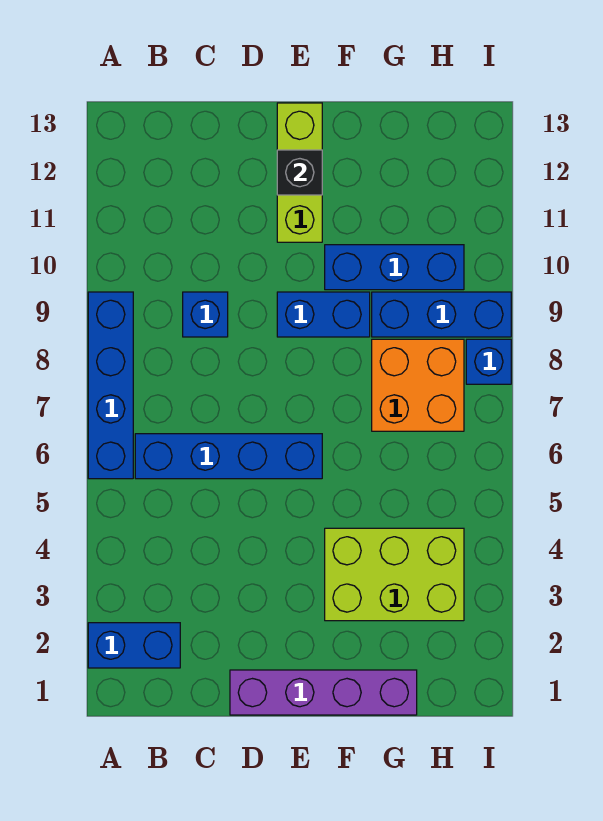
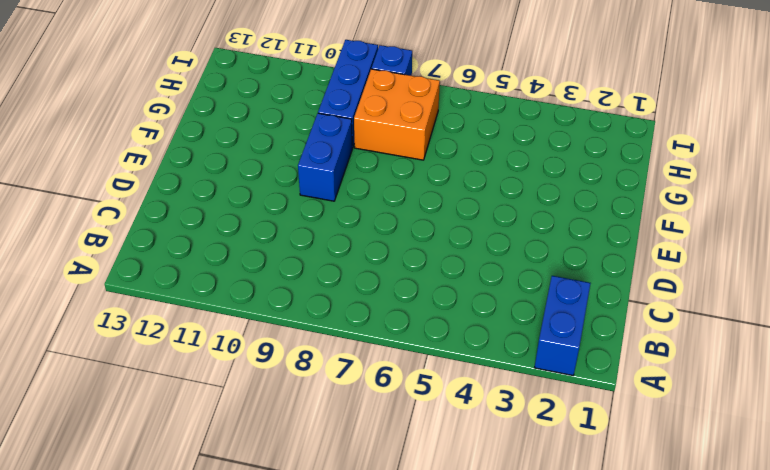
none -> blue 1x4 brick [88,292,133,479]
none -> blue 1x4 brick [135,434,322,479]
none -> blue 1x1 brick [183,292,228,337]

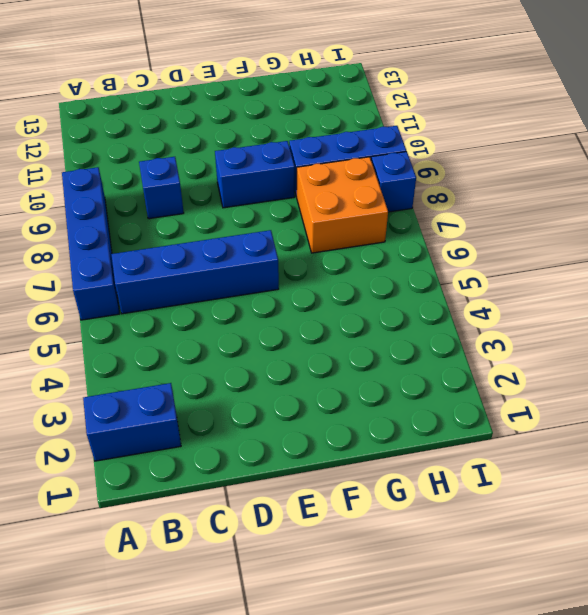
none -> purple 1x4 brick [230,670,417,715]
none -> lime 1x3 brick [277,103,322,242]
none -> lime 2x3 brick [325,528,464,621]

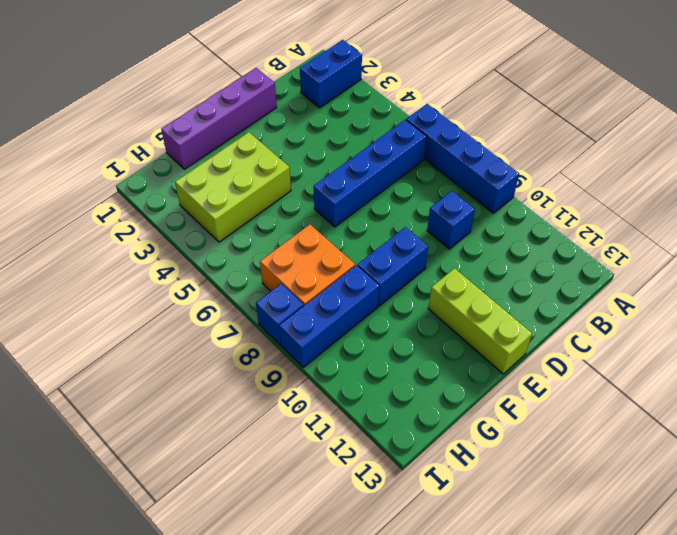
none -> blue 1x3 brick [325,245,464,290]
none -> black 1x1 brick [277,150,322,195]

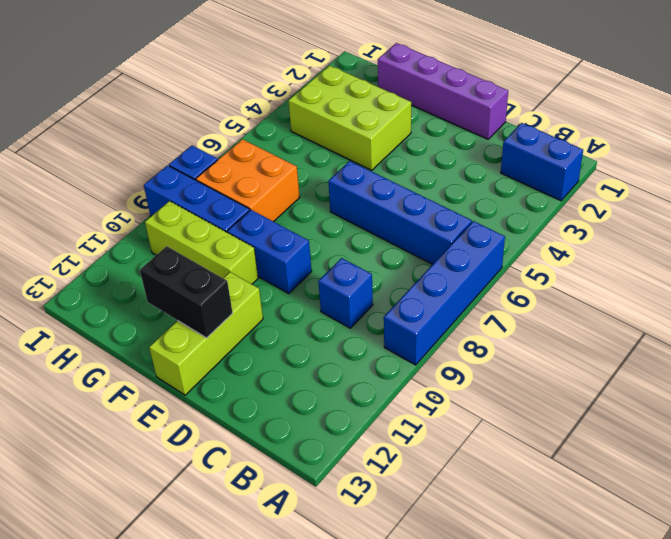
black 1x2 brick [140,246,233,338] -> black 1x1 brick [277,150,322,195]
lime 1x3 brick [145,201,258,284] -> blue 1x3 brick [325,245,464,290]

